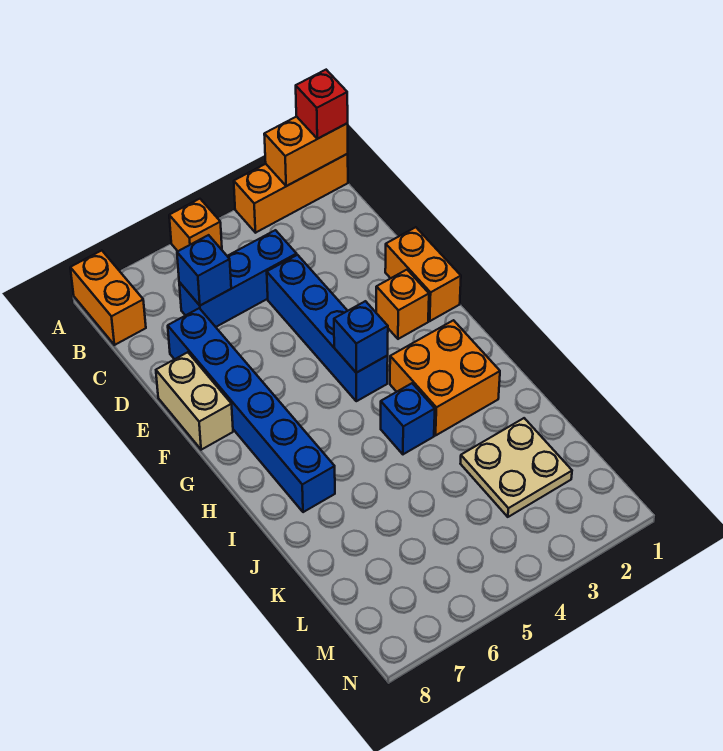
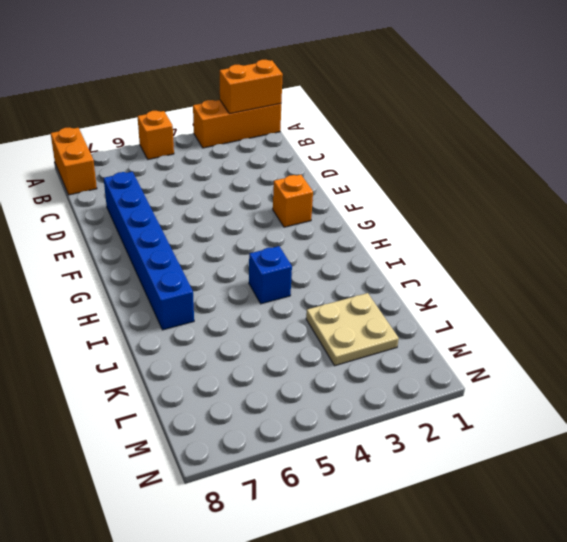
none -> blue 1x3 brick [179,230,297,327]
none -> blue 1x4 brick [267,255,388,401]
none -> orange 1x2 brick [385,227,461,321]

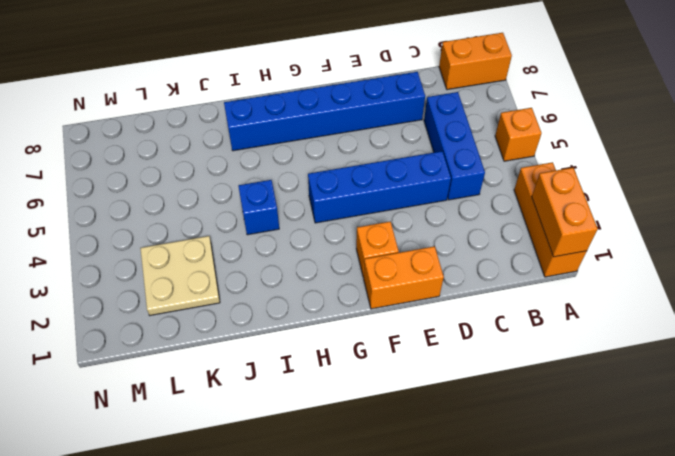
none -> tan 1x2 brick [156,352,233,450]
none -> orange 2x2 brick [390,320,500,435]
none -> blue 1x1 brick [177,235,231,305]

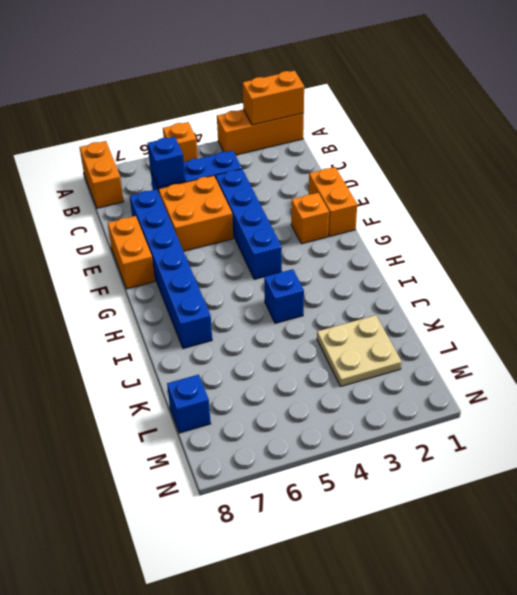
orange 2x2 brick [159,176,233,251] -> orange 2x2 brick moved to [390,320,500,435]
orange 1x2 brick [108,216,155,289] -> tan 1x2 brick [156,352,233,450]
blue 1x1 brick [167,375,211,433] -> blue 1x1 brick moved to [334,301,388,373]
none -> red 1x1 brick [296,70,348,139]

